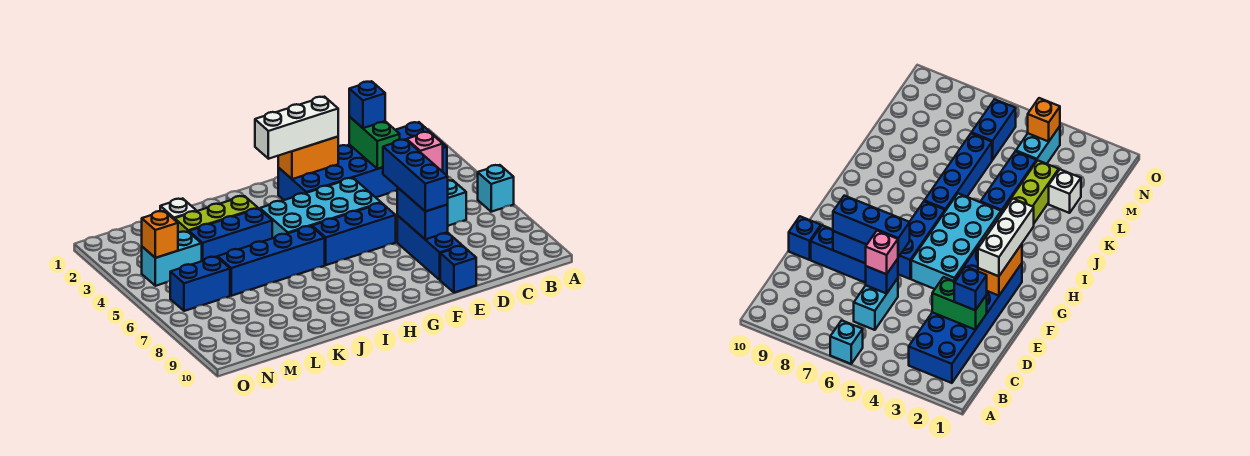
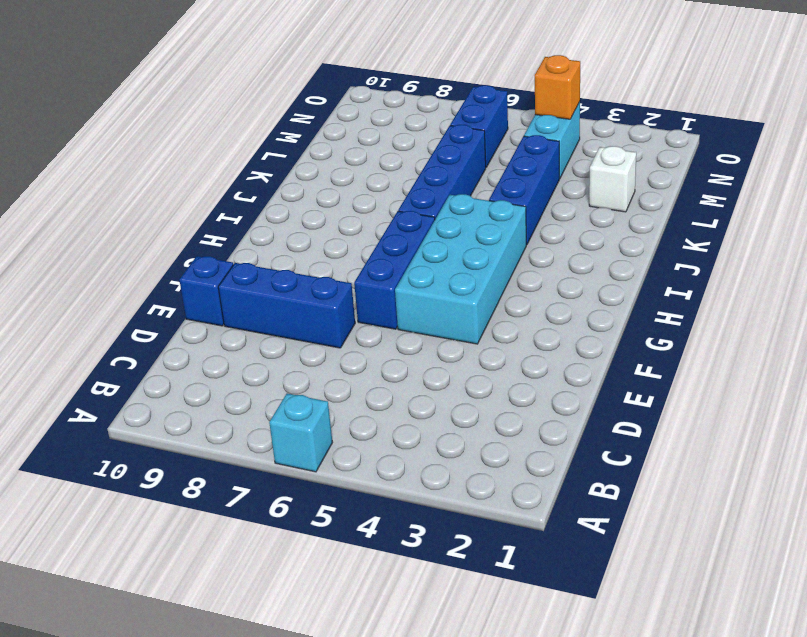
none -> blue 2x6 brick [278,122,447,200]
none -> cyan 1x2 brick [447,180,466,226]
none -> lime 1x3 brick [175,196,258,233]

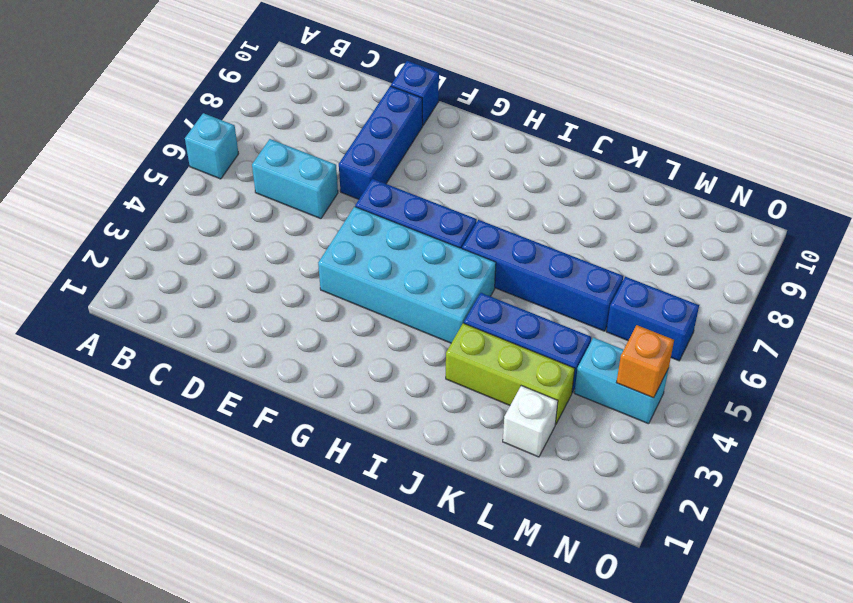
none -> blue 2x6 brick [278,122,447,200]
none -> green 1x2 brick [349,117,400,169]
none -> blue 1x1 brick [866,259,898,294]

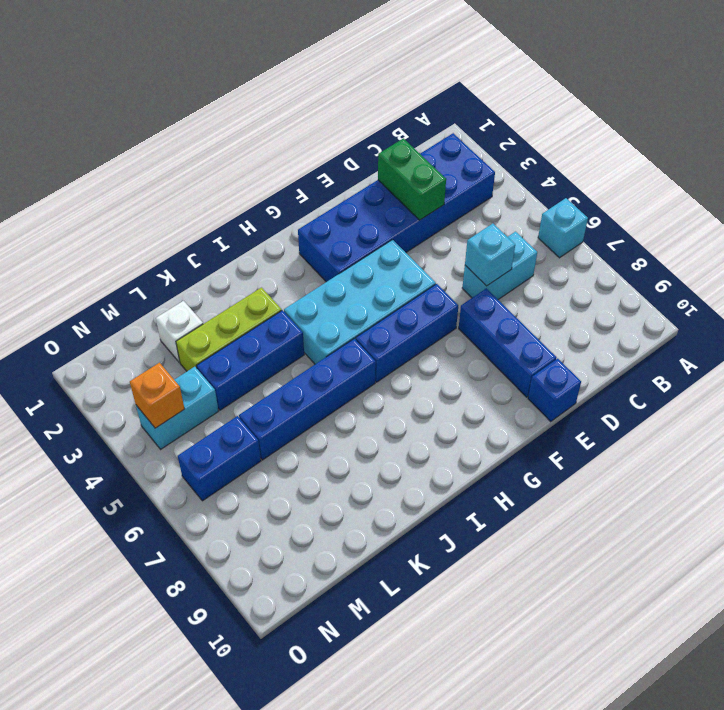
cyan 1x1 brick [465,224,515,286] -> blue 1x1 brick [866,259,898,294]
none -> blue 1x2 brick [397,187,448,239]
none -> orange 1x2 brick [278,137,338,179]
none -> blue 1x1 brick [349,81,385,128]

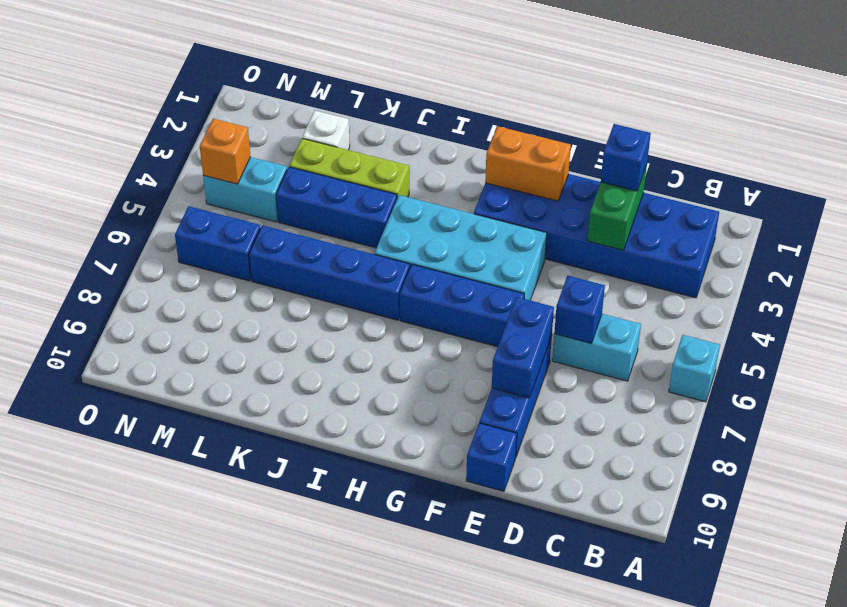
none -> pink 1x1 brick [407,132,443,171]
none -> blue 1x3 brick [383,139,448,211]
none -> white 1x3 brick [255,97,338,159]

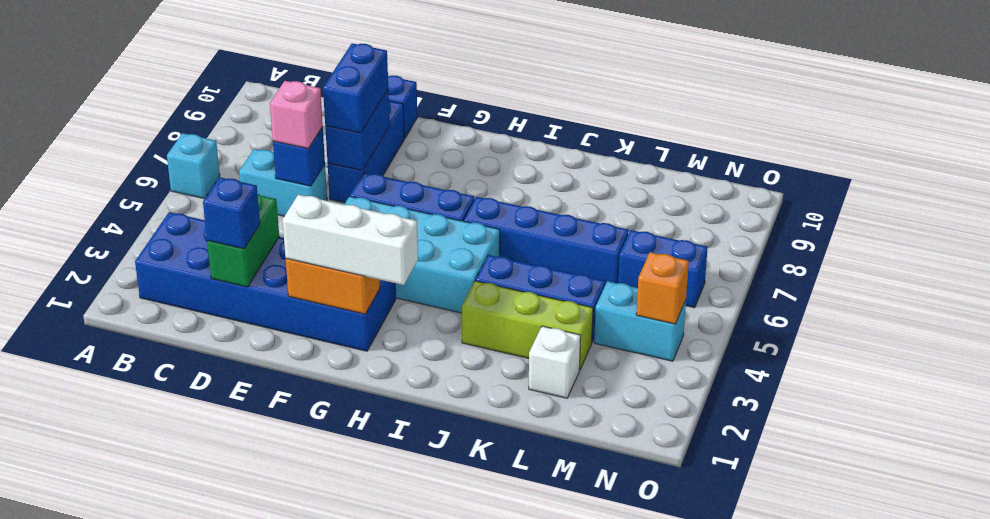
blue 1x2 brick [323,43,388,133] -> blue 1x3 brick [383,139,448,211]

